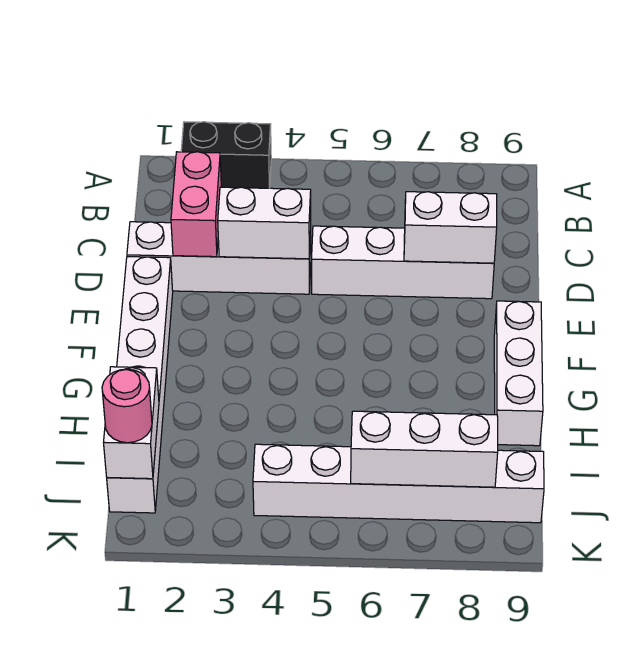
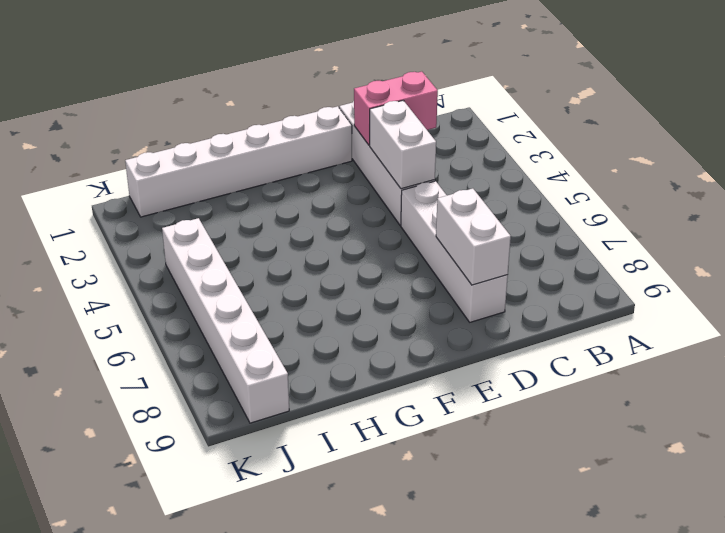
none -> black 1x2 brick [181,122,271,188]
none -> white 1x3 brick [494,301,543,446]
none -> white 1x2 brick [104,367,159,479]

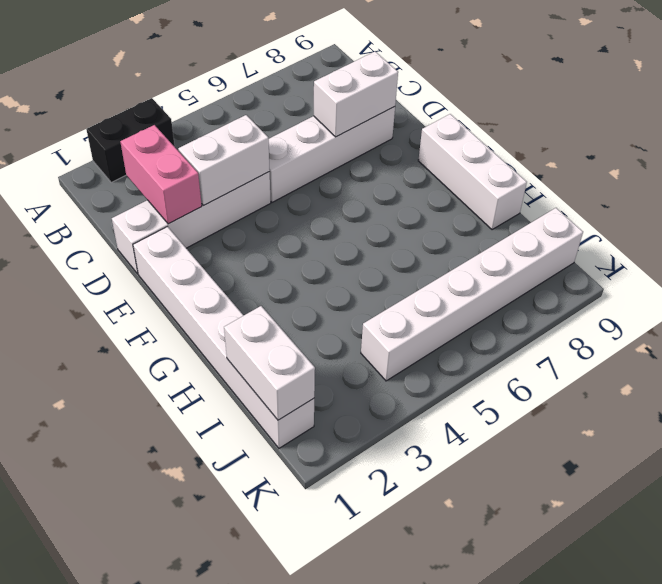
none -> white 1x3 brick [351,411,498,487]
none -> pink 1x1 round brick [102,369,152,443]

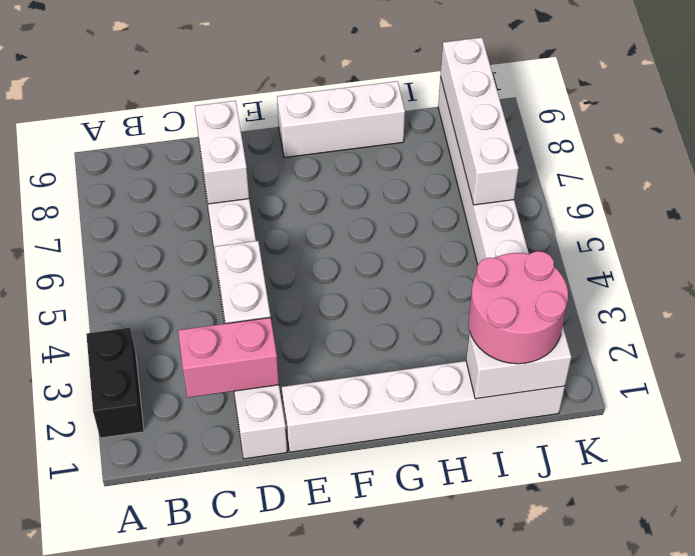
pink 2x2 round brick [468,251,568,364] -> pink 1x1 round brick [102,369,152,443]
white 1x4 brick [441,38,519,205] -> white 1x3 brick [351,411,498,487]

